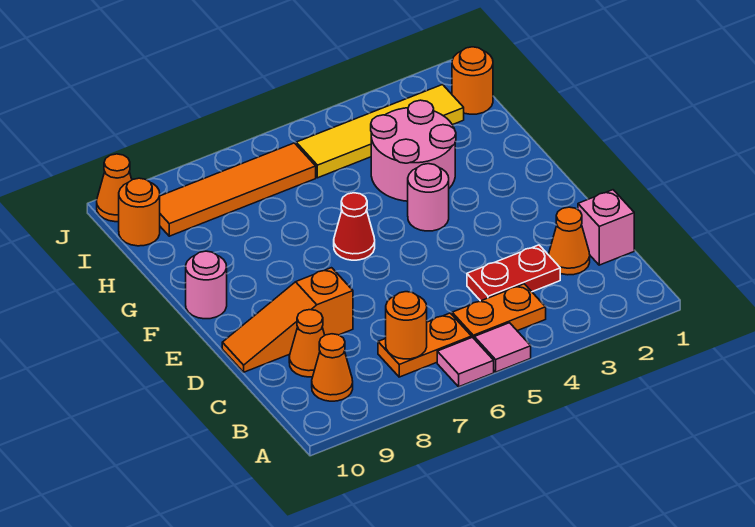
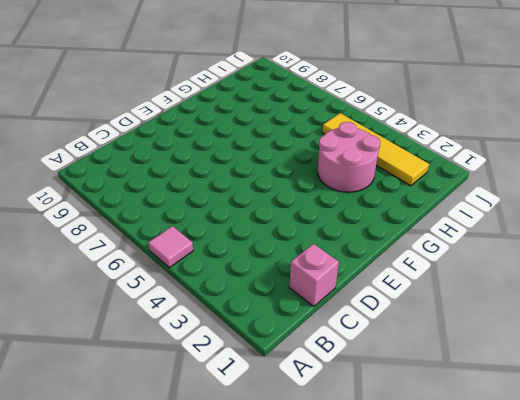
none -> pink 1x1 tile [437,337,494,387]
none -> orange 1x2 plate [452,284,546,338]
none -> orange 1x2 plate [378,313,472,377]

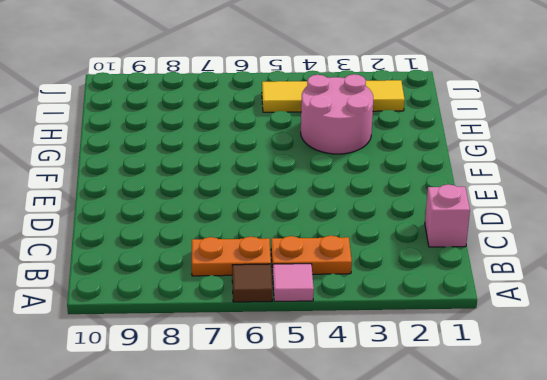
brown 1x1 tile [232,264,272,302] -> pink 1x1 tile [437,337,494,387]
none -> orange 1x1 cone [312,334,353,401]
none -> orange 1x1 cone [549,207,590,275]
none -> red 1x2 plate [467,245,560,301]

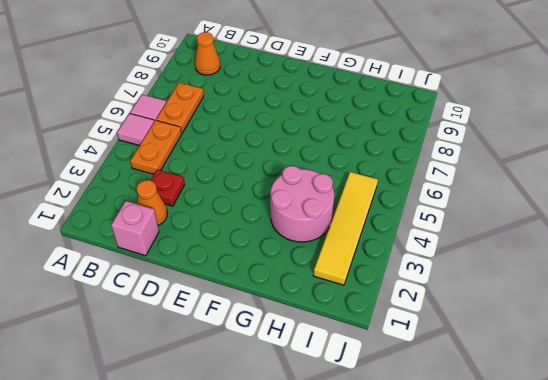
red 1x1 plate [151,170,185,206] -> red 1x2 plate [467,245,560,301]
none -> orange 1x1 cone [289,310,325,377]
none -> orange 1x3 slope [222,268,353,372]
none -> pink 1x1 round brick [408,164,449,231]

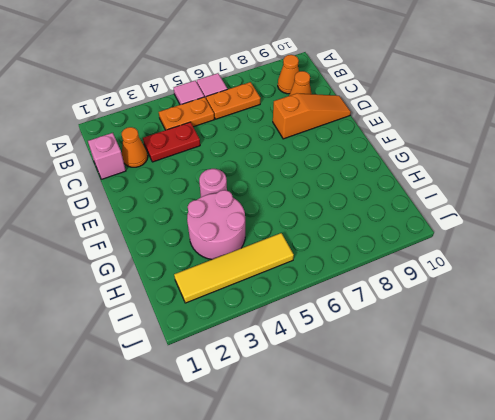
none -> red 1x1 cone [334,193,375,260]
none -> pink 1x1 round brick [186,251,227,319]
none -> orange 1x1 round brick [452,47,493,114]

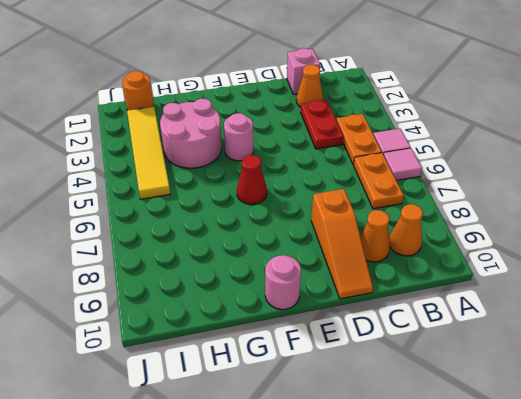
none -> orange 1x4 tile [160,143,316,236]
none -> orange 1x1 round brick [119,178,160,246]
none -> orange 1x1 cone [97,154,132,222]

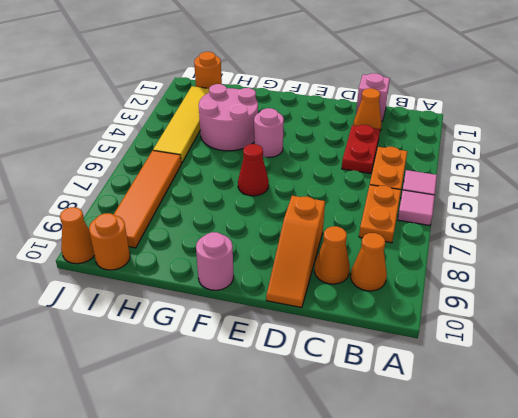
none -> orange 1x1 round brick [386,292,427,359]

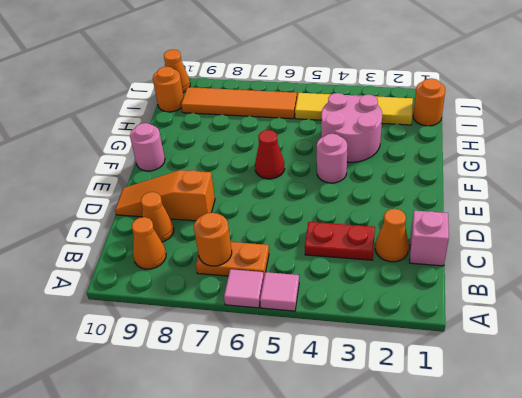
none -> orange 1x2 plate [452,284,546,338]

